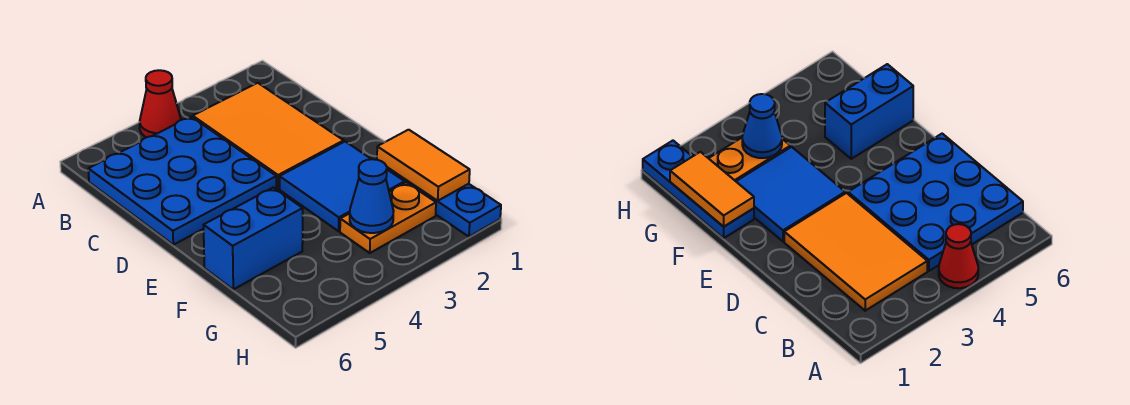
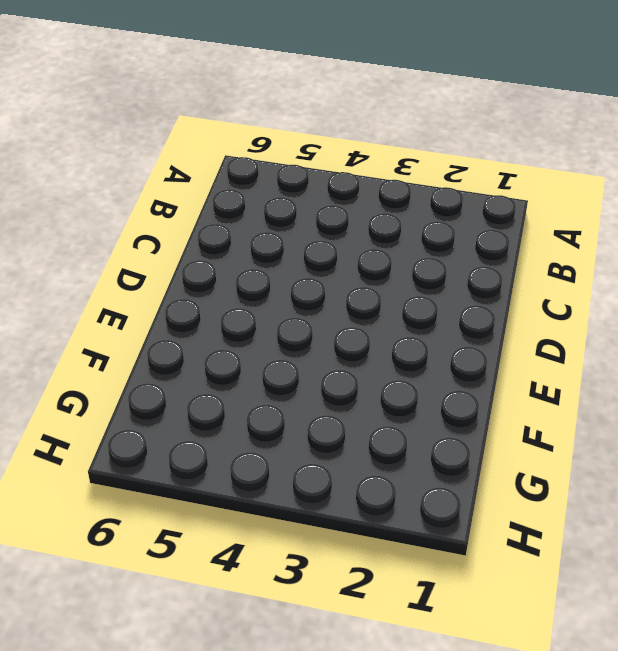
none -> red 1x1 cone [140,70,181,137]
none -> orange 2x3 tile [193,83,344,189]

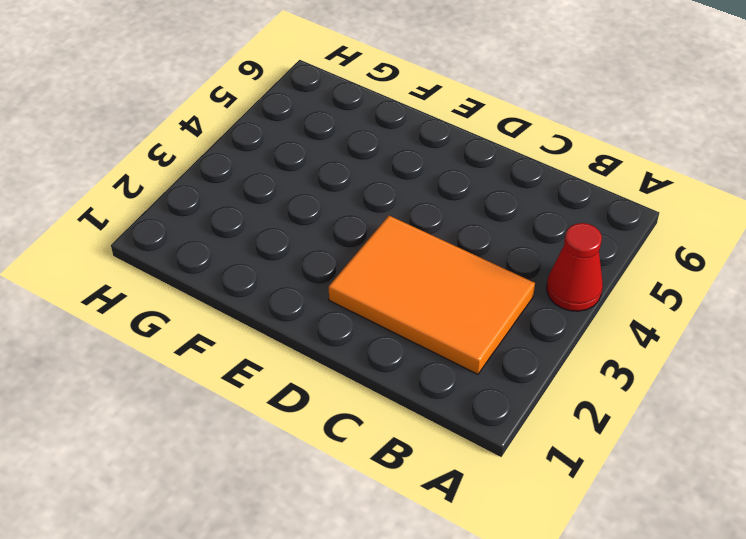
none -> blue 3x3 plate [88,117,276,245]
none -> blue 2x2 tile [280,142,405,231]

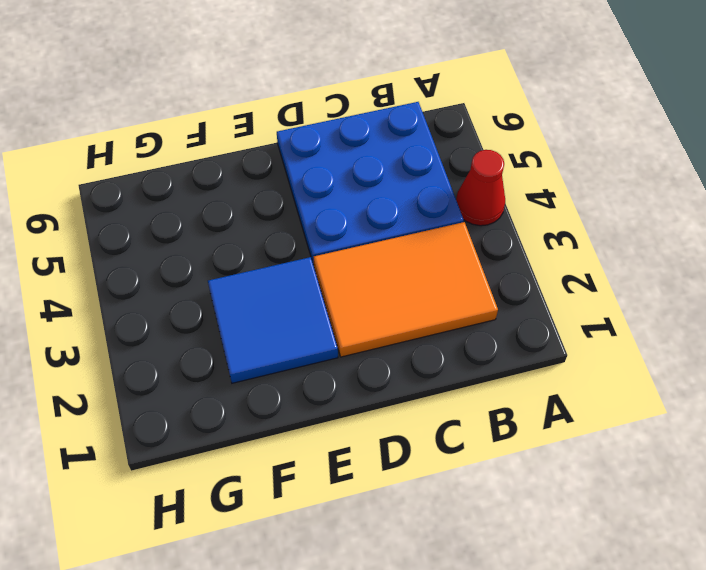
none -> blue 1x3 plate [387,167,501,237]
none -> blue 1x2 brick [204,188,303,289]

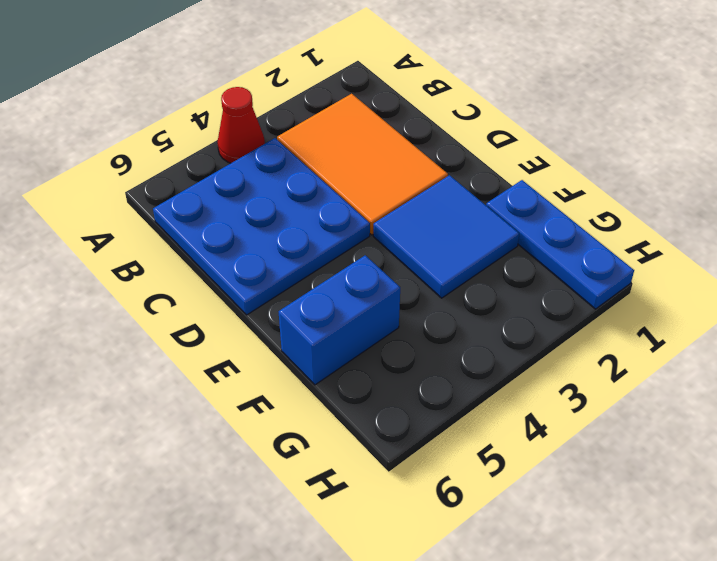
none -> orange 1x2 plate [340,182,436,253]
none -> orange 1x2 tile [377,130,470,201]

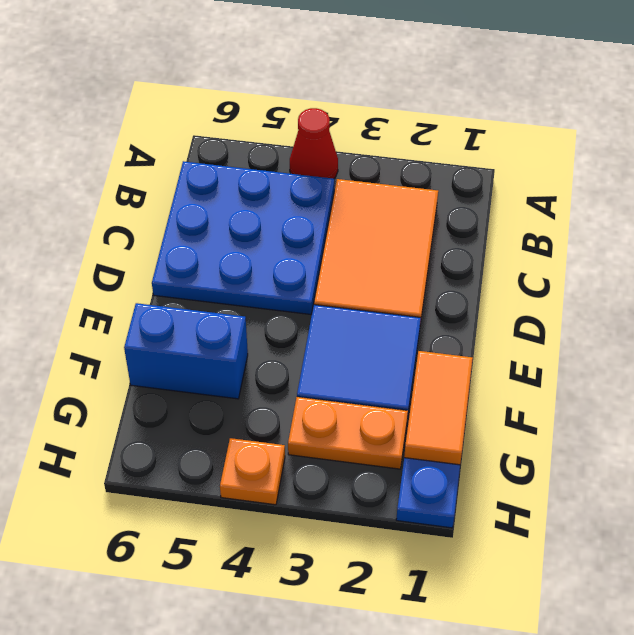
orange 1x1 plate [220,438,285,505] -> none
none -> blue 1x1 cone [350,159,394,233]

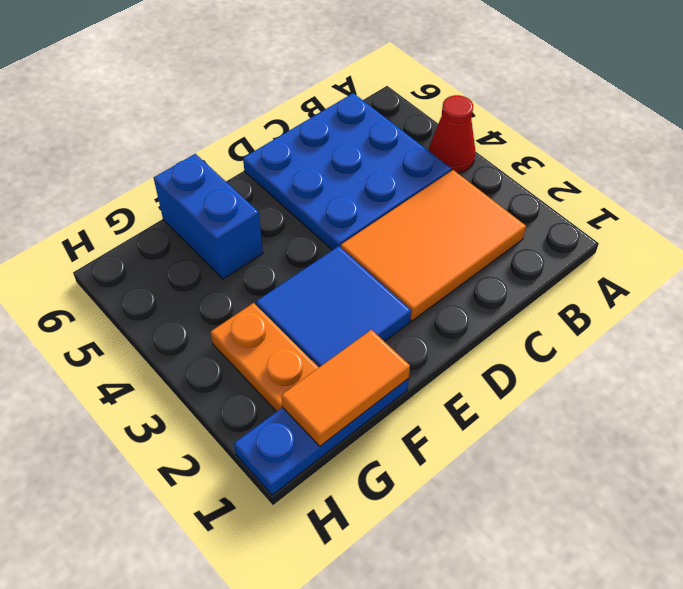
none -> blue 1x1 cone [350,159,394,233]

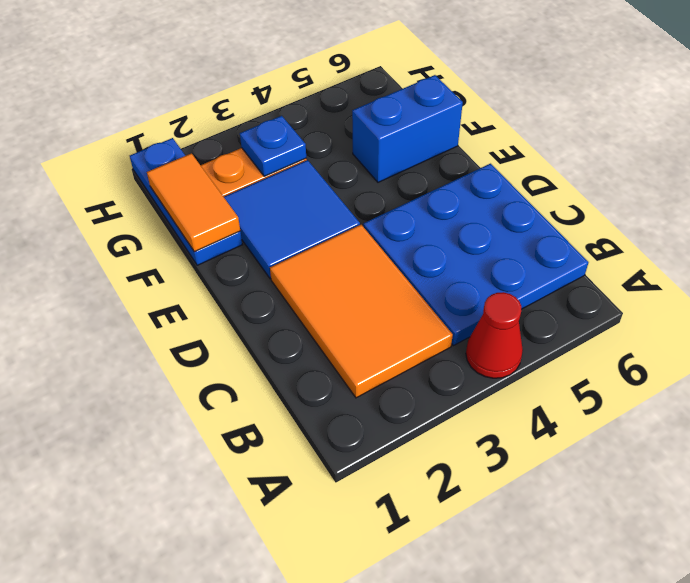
blue 1x1 plate [240,116,306,176] -> blue 1x1 cone [350,159,394,233]

